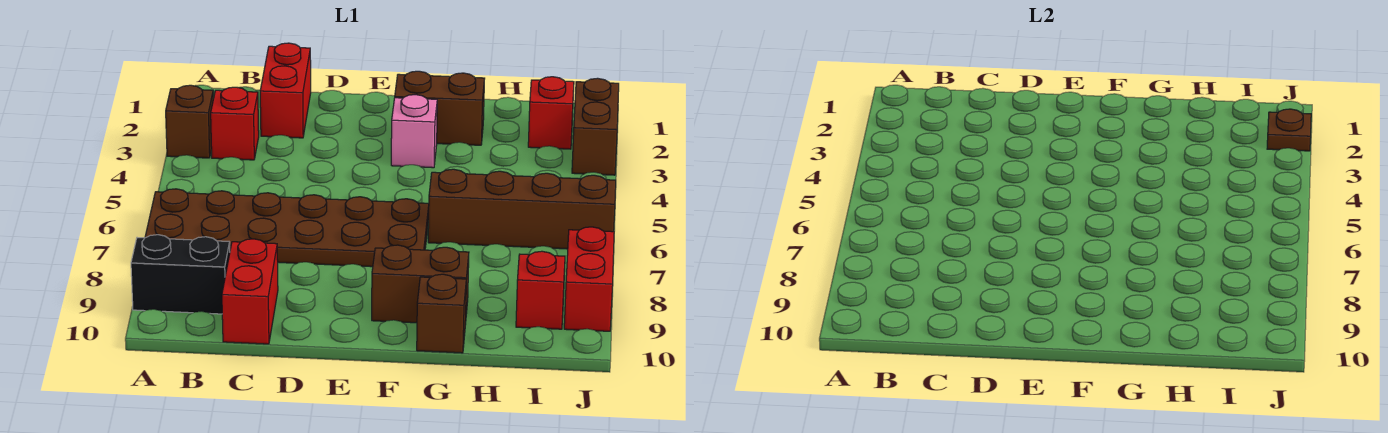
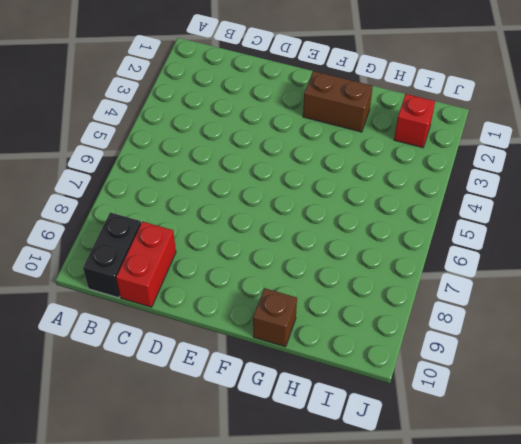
black 1x2 brick [83,212,141,298] -> black 1x2 brick turned to [131,235,230,314]
none -> brown 1x1 brick [166,85,213,158]
none -> brown 2x6 plate [145,189,429,267]
none -> red 1x1 brick [211,87,259,160]

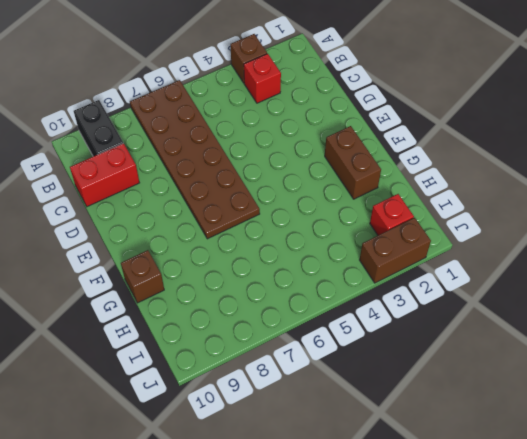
none -> red 1x2 brick [260,43,311,138]
none -> pink 1x1 brick [391,95,437,168]
none -> brown 1x2 brick [372,245,469,324]

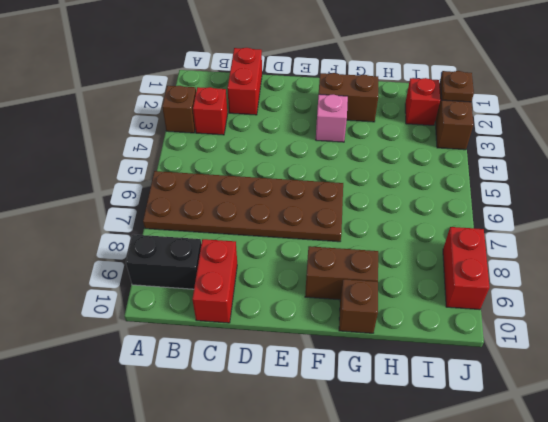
none -> brown 1x4 brick [428,169,616,249]
none -> red 1x1 brick [516,251,565,329]

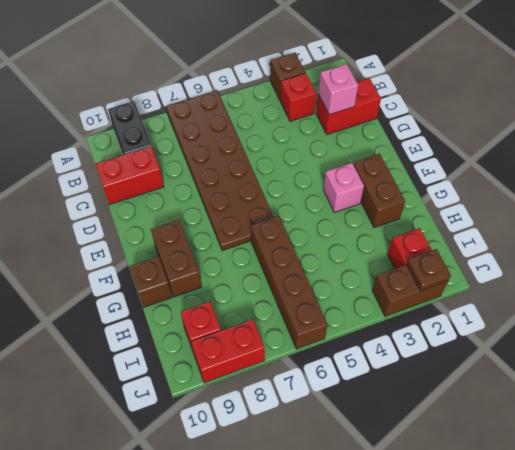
pink 1x1 brick [318,64,358,115] -> none

